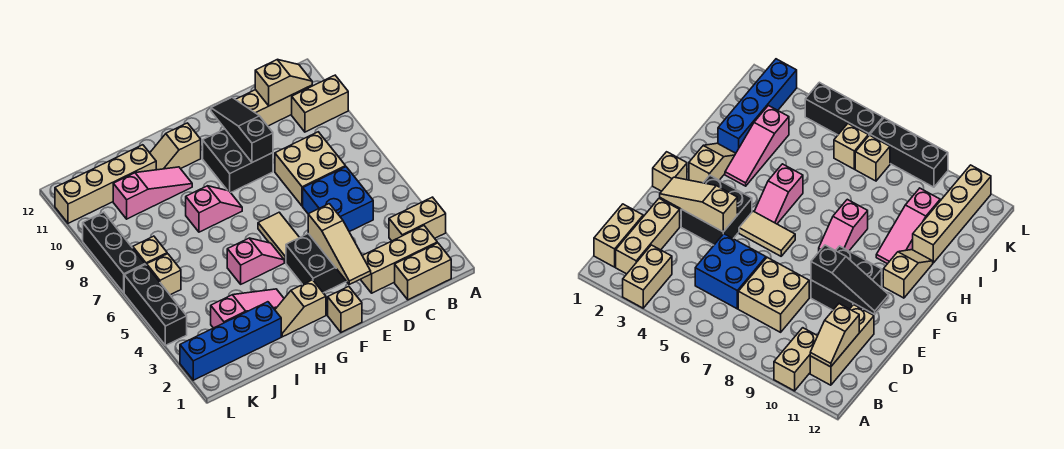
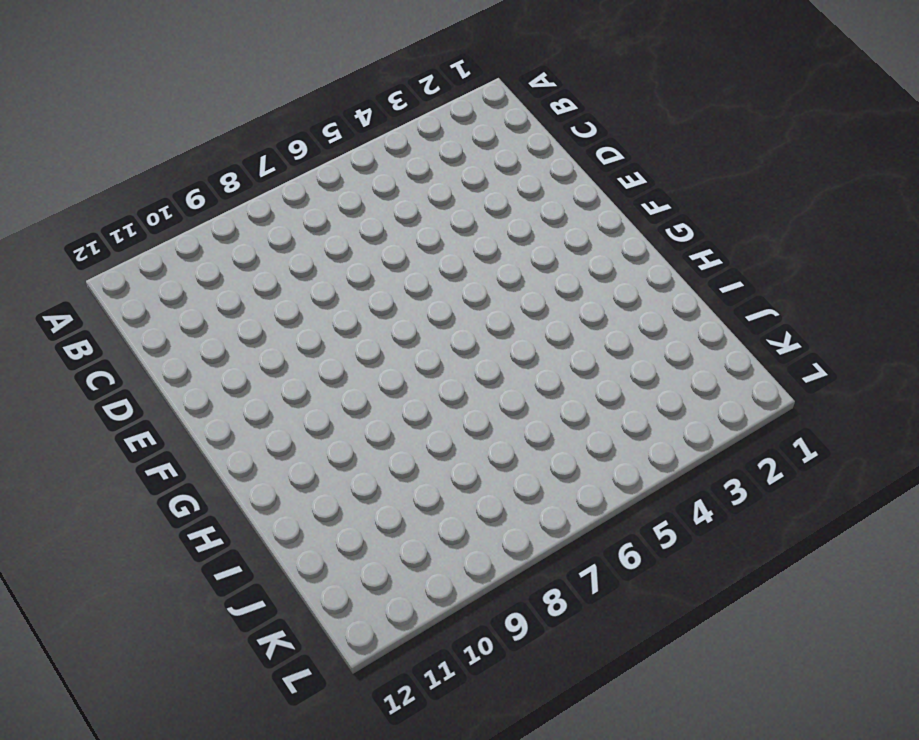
none -> tan 1x2 brick [389,197,446,241]
none -> tan 1x2 brick [292,75,348,132]
none -> tan 1x2 brick [395,243,451,300]

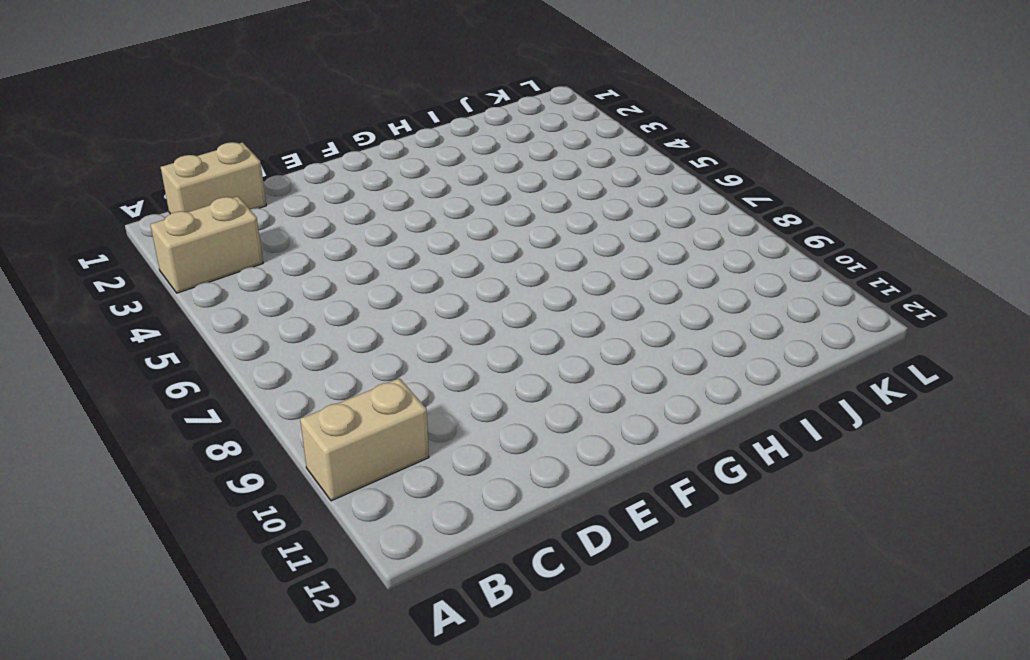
none -> tan 1x3 brick [360,226,437,293]
none -> tan 1x3 brick [236,85,312,126]
none -> blue 2x2 brick [303,167,373,232]

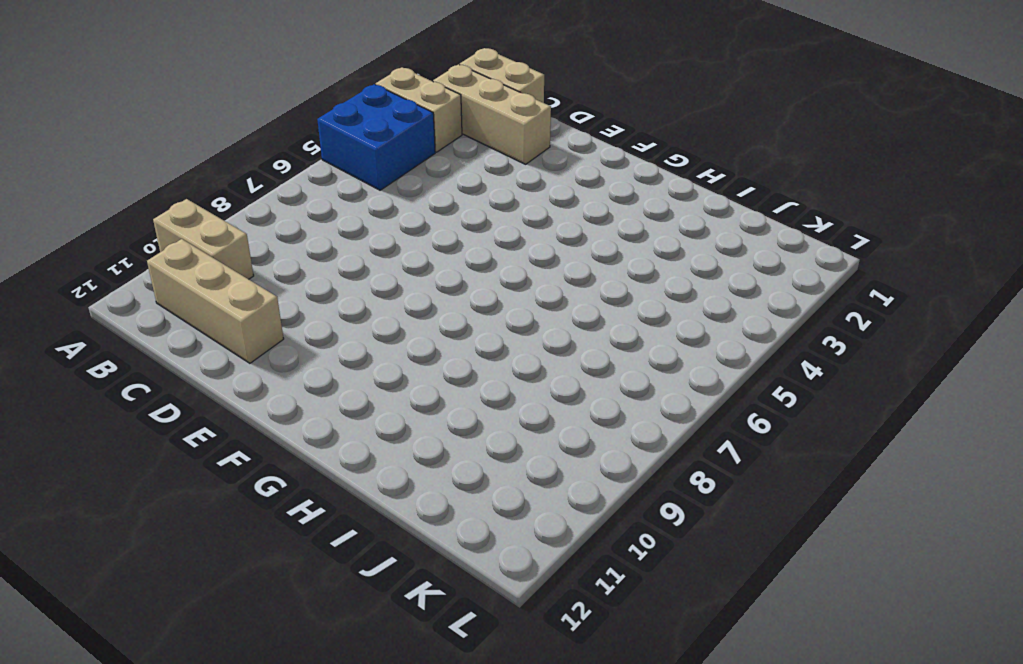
blue 2x2 brick [317,84,435,190] -> blue 2x2 brick moved to [303,167,373,232]
none -> tan 2x2 brick [275,132,346,206]
none -> black 2x2 brick [286,234,347,293]
none -> black 2x2 brick [203,129,273,193]

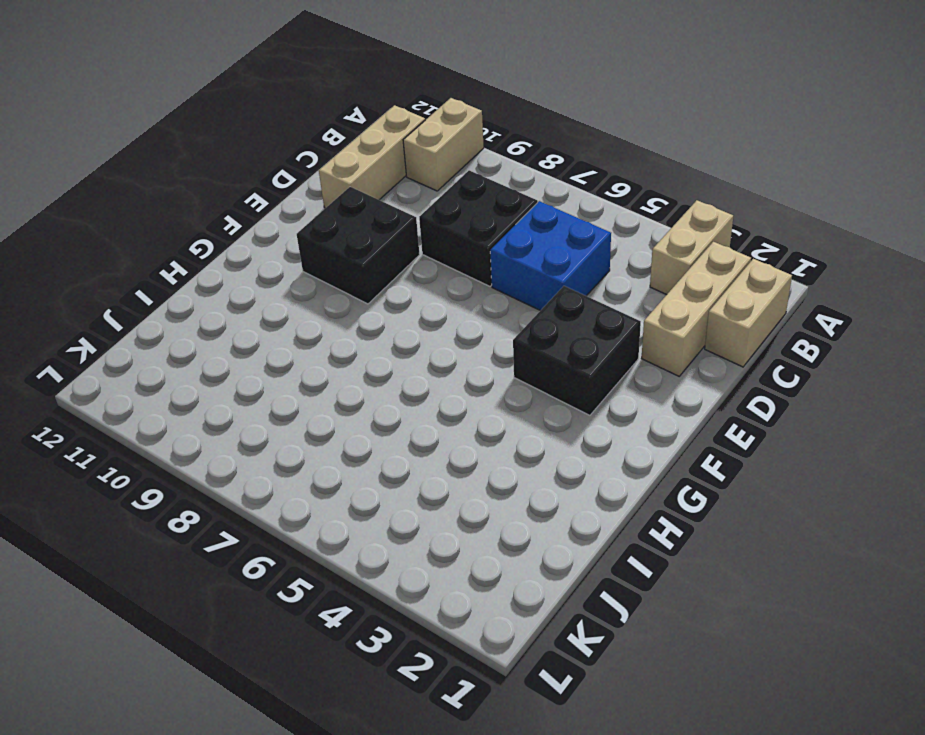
black 2x2 brick [419,170,538,286] -> tan 2x2 brick [275,132,346,206]
none -> tan 1x1 brick [328,286,362,332]
none -> tan 1x2 tile [258,212,300,263]
none -> tan 1x2 slope [275,280,326,337]

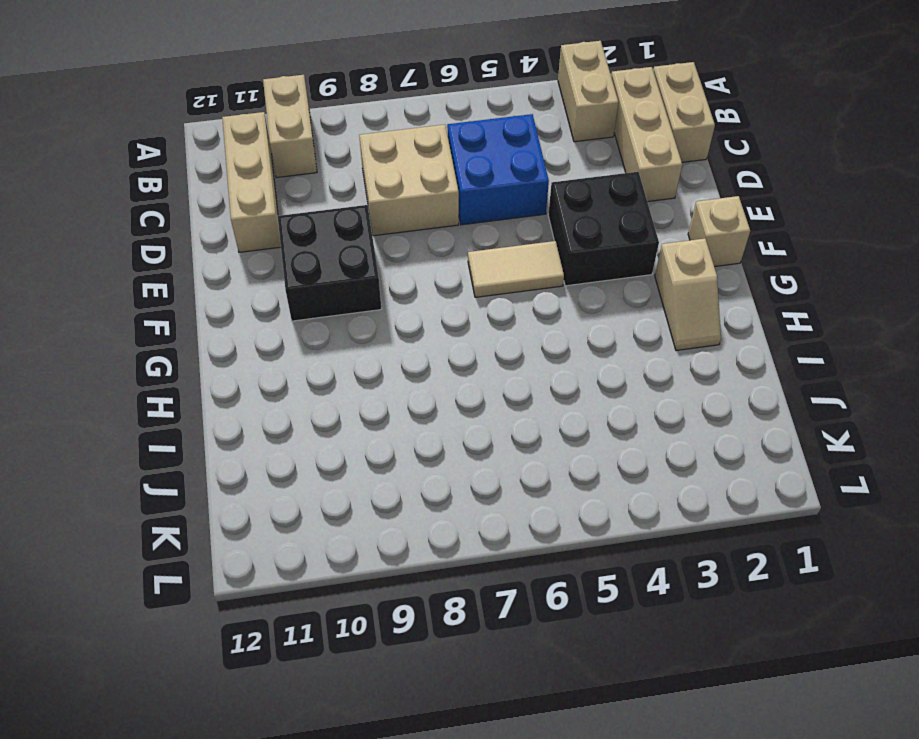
none -> pink 1x2 slope [227,238,284,284]
none -> pink 1x2 slope [186,186,242,232]
none -> tan 1x2 slope [150,123,201,170]

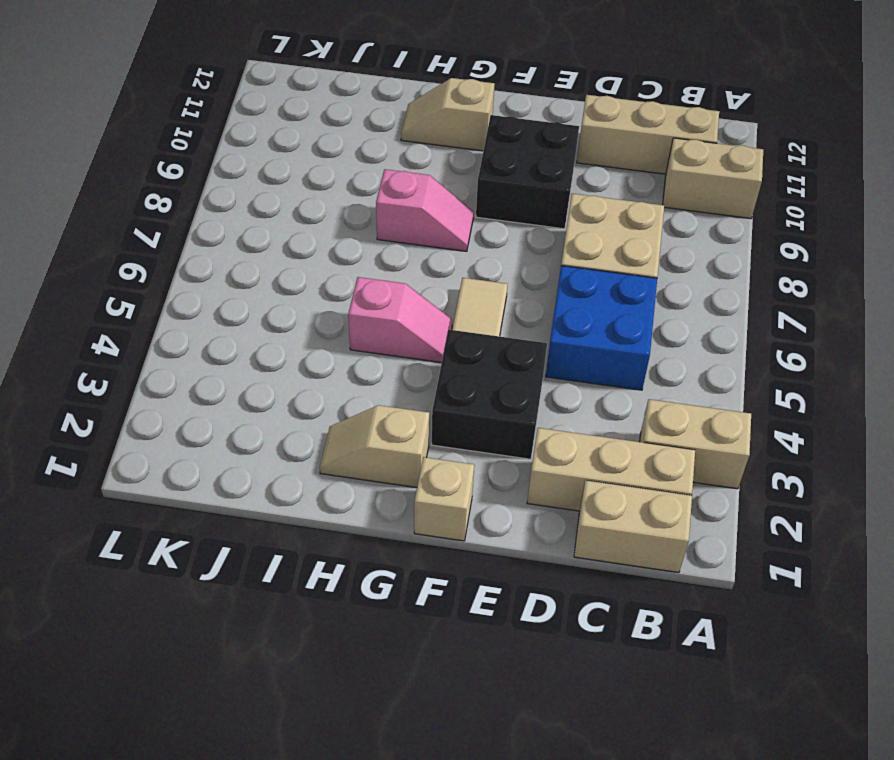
none -> pink 1x3 slope [211,289,284,328]
none -> pink 1x3 slope [113,167,192,219]
none -> blue 1x4 brick [180,302,281,380]

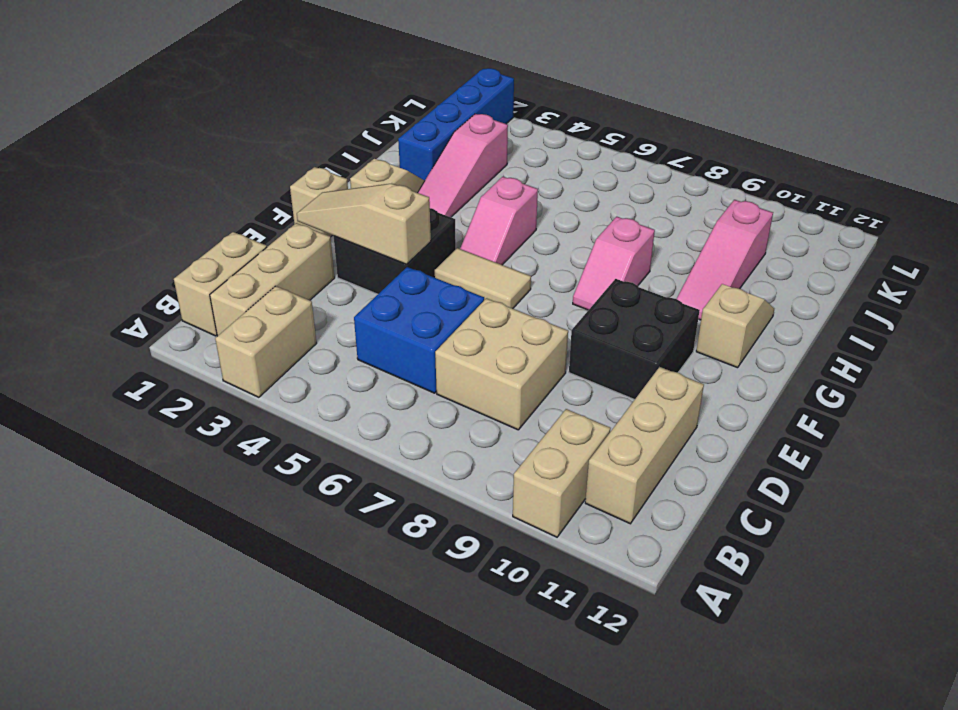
none -> tan 1x4 brick [55,145,156,223]
none -> tan 1x1 brick [147,254,181,295]
none -> tan 1x1 brick [133,236,167,265]

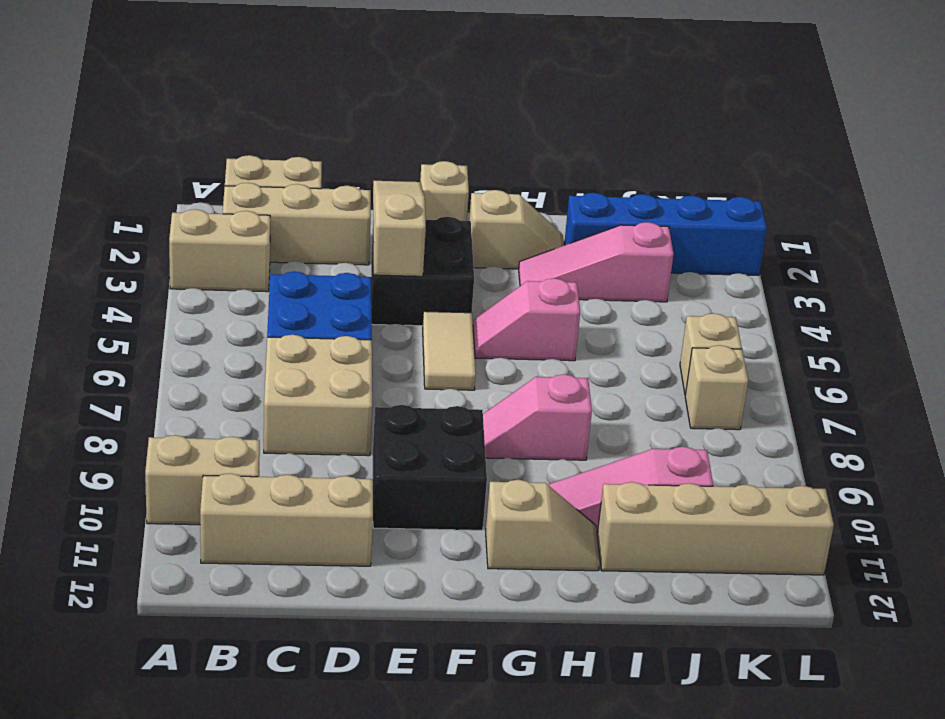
none -> black 1x3 brick [124,265,187,345]
none -> black 1x3 brick [83,212,145,293]
none -> tan 1x2 slope [255,60,312,106]

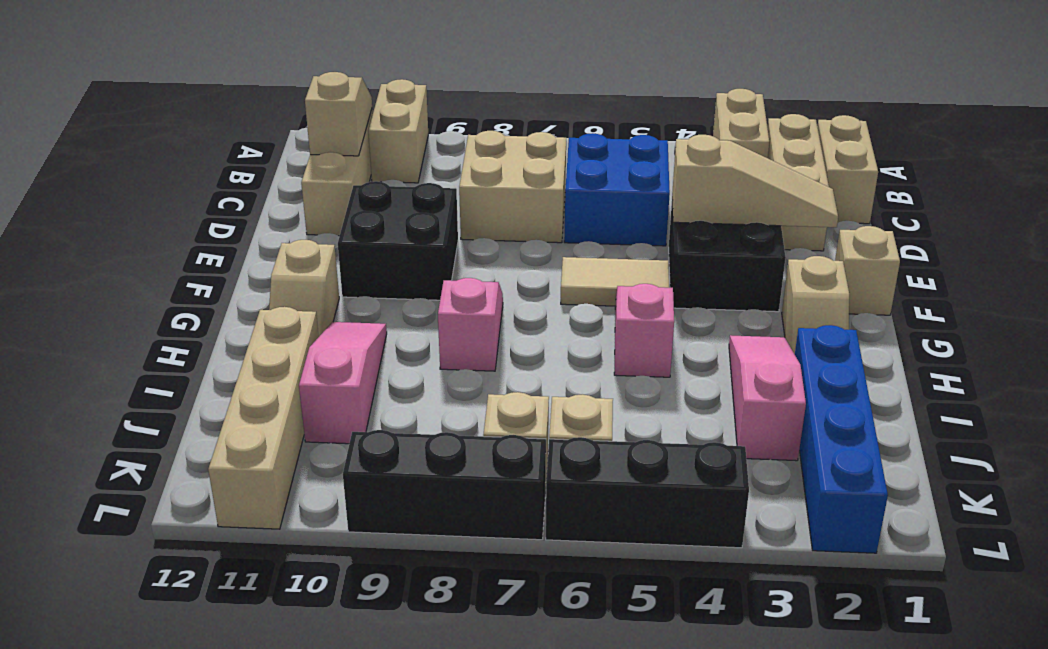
none -> black 1x3 slope [211,98,273,162]

